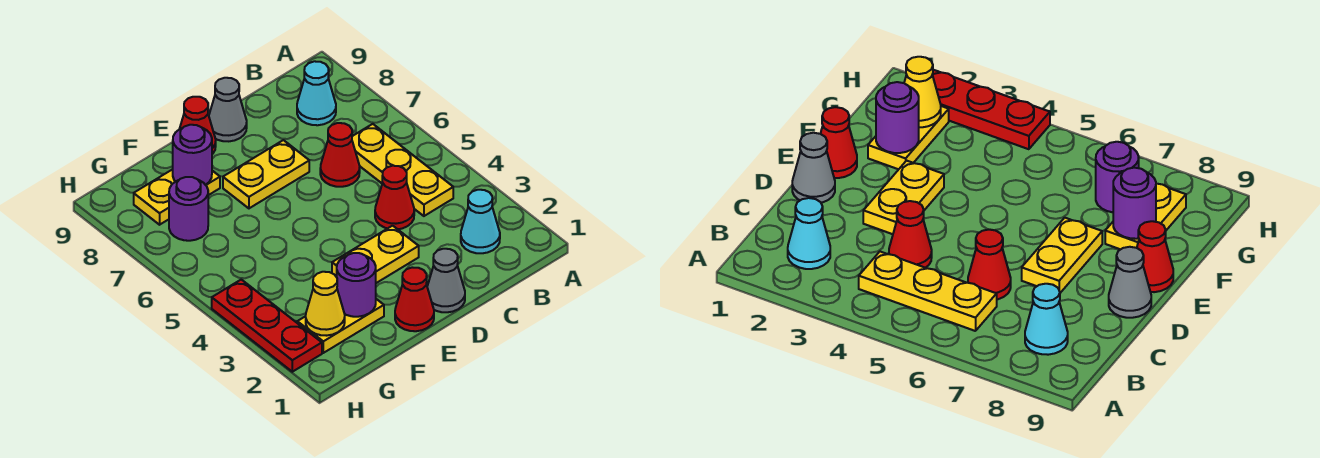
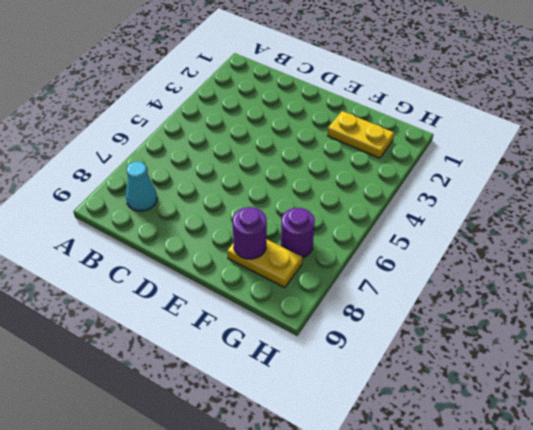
none -> cyan 1x1 cone [461,190,500,253]
none -> yellow 1x3 plate [352,124,453,216]
none -> red 1x1 cone [375,166,414,229]

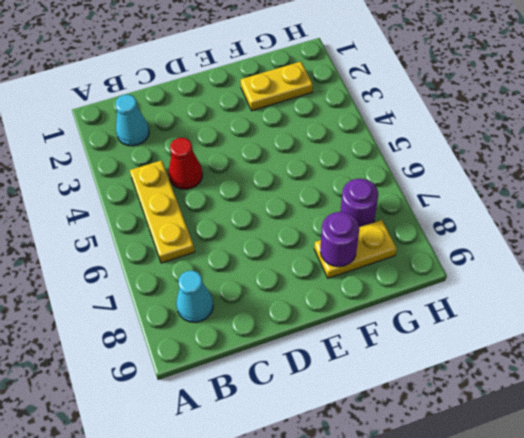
none -> red 1x1 cone [320,123,360,187]
none -> grey 1x1 cone [427,249,465,312]
none -> yellow 1x2 plate [332,226,419,283]

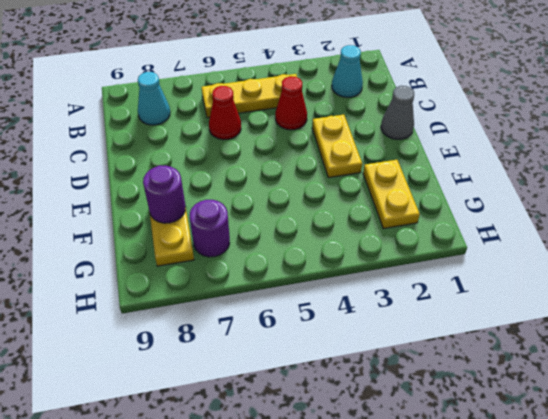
none -> yellow 1x2 plate [223,140,309,208]
none -> grey 1x1 cone [209,78,247,141]
none -> red 1x1 cone [395,267,434,331]

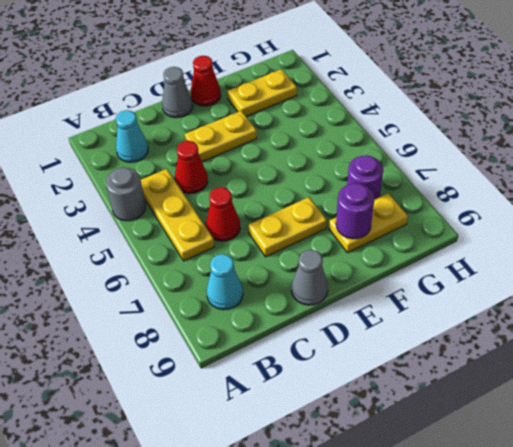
grey 1x1 round brick [106,167,146,221] -> none
none -> red 1x1 cone [180,97,216,154]
none -> red 1x3 plate [212,280,322,372]
none -> purple 1x1 round brick [337,253,376,317]

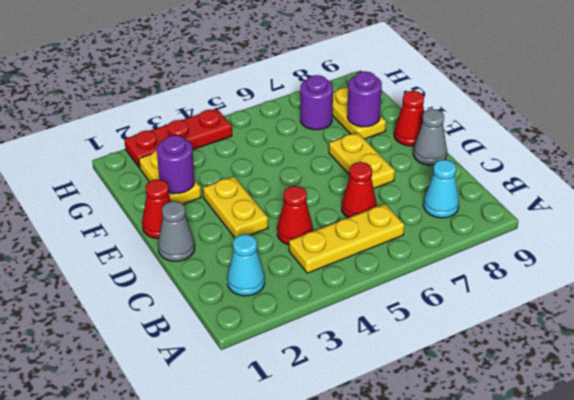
none -> yellow 1x1 cone [306,272,345,336]

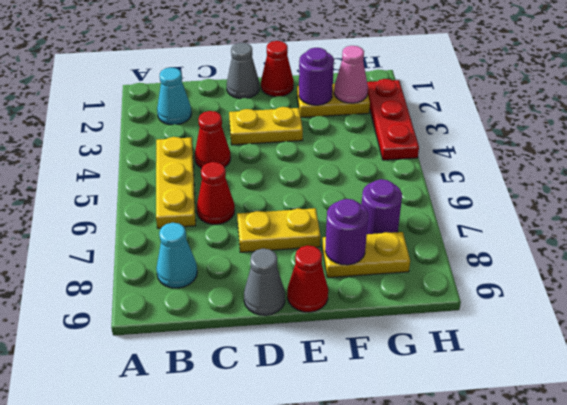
pink 1x1 cone [334,46,368,103] -> yellow 1x1 cone [306,272,345,336]

